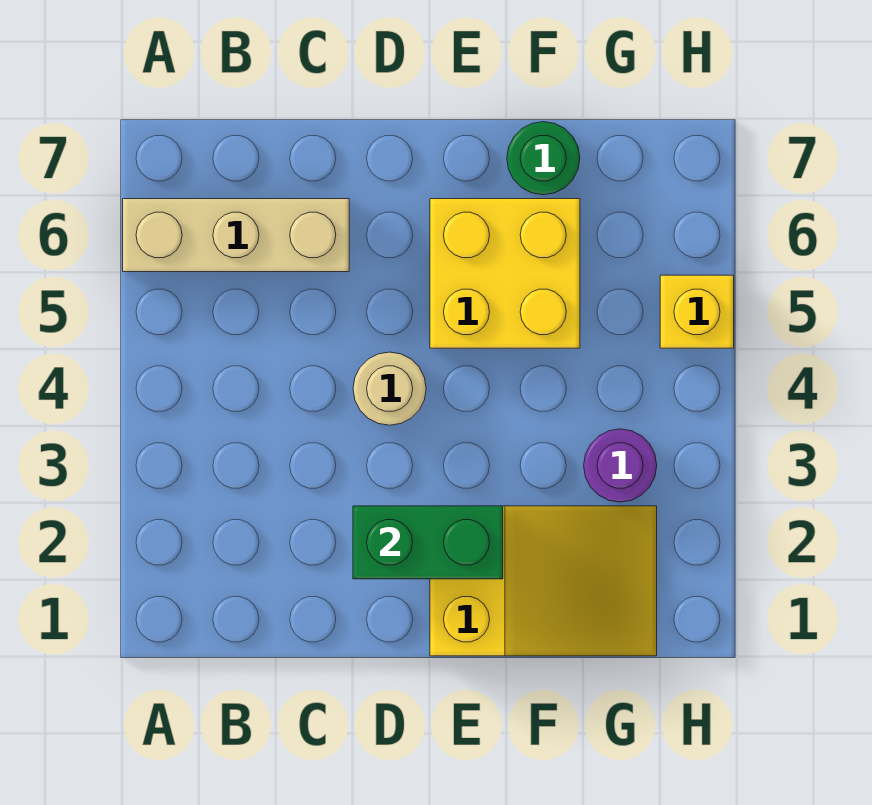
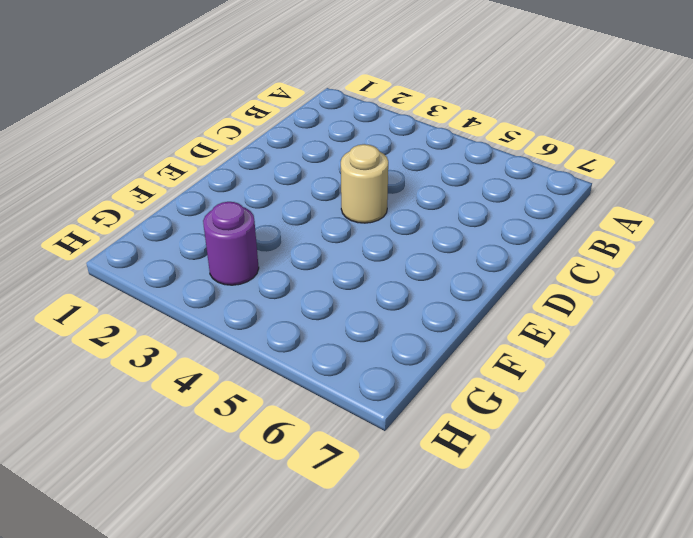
none -> tan 1x3 brick [123,199,349,272]
none -> yellow 2x3 slope [430,506,657,656]

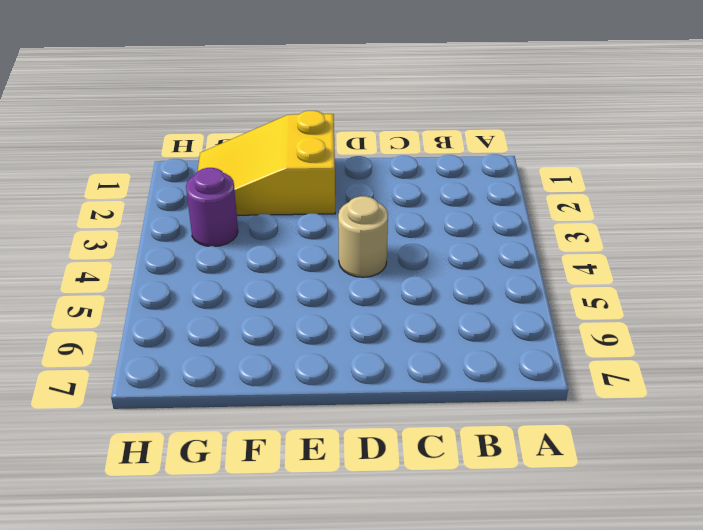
none -> tan 1x3 brick [123,199,349,272]
none -> yellow 2x2 brick [430,199,580,348]

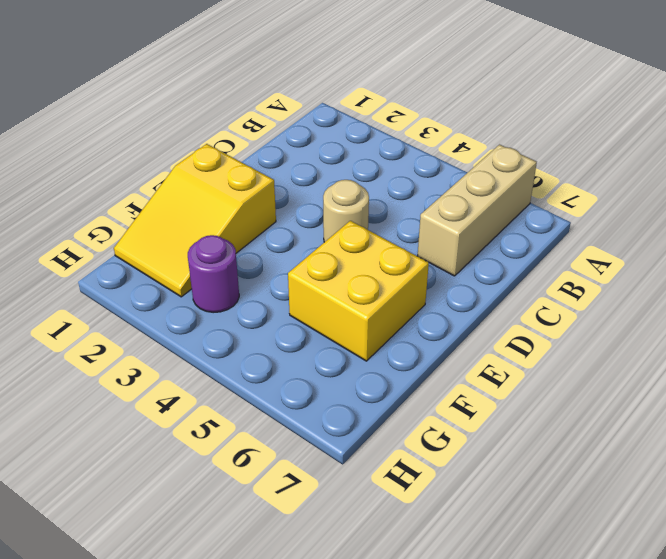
none -> green 1x1 round brick [507,122,580,195]
none -> yellow 1x1 brick [660,275,734,348]

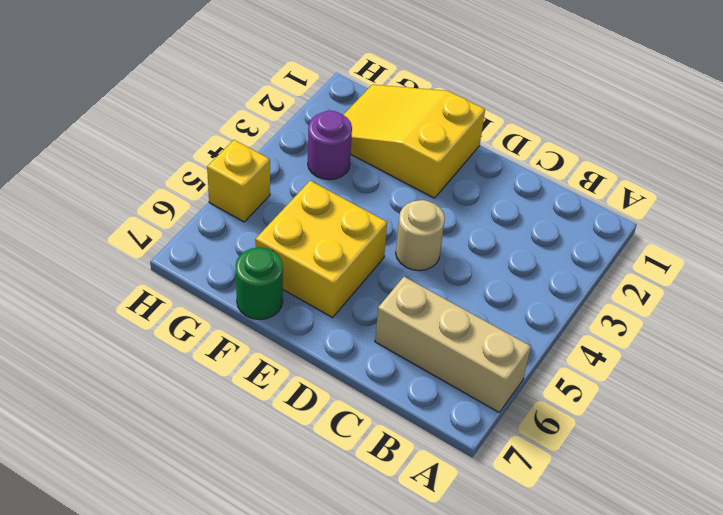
none -> green 1x2 brick [353,506,503,579]

